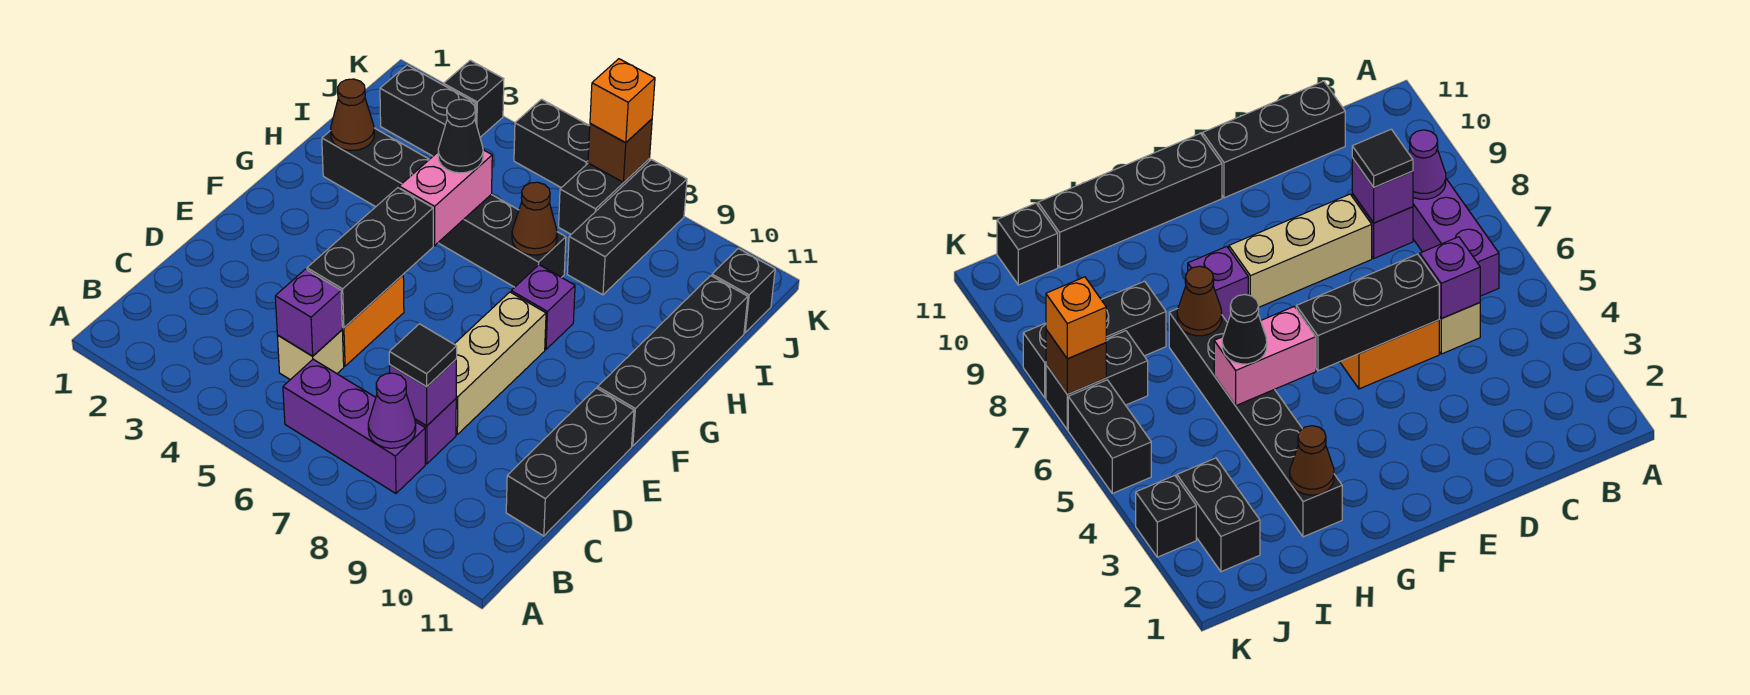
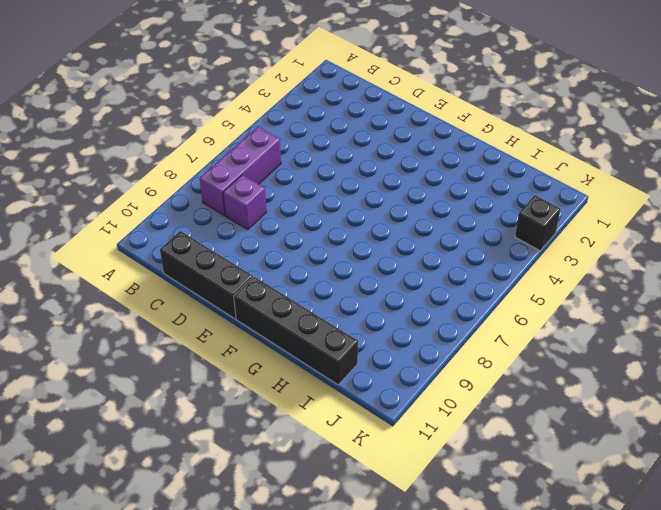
none -> tan 1x1 brick [277,330,344,380]
none -> orange 1x2 brick [342,275,404,366]
none -> tan 1x3 brick [454,292,546,434]

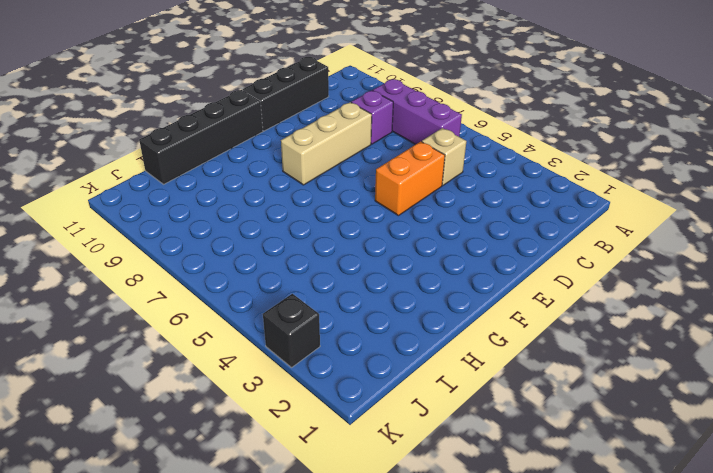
none -> purple 1x1 brick [511,265,575,349]
none -> black 1x6 brick [322,128,566,287]
none -> black 1x3 brick [567,160,687,295]

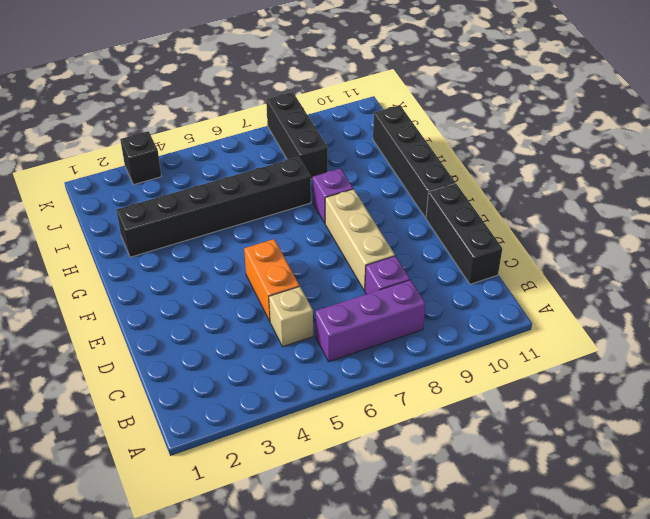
none -> black 1x2 brick [380,65,476,156]
none -> black 1x2 brick [559,159,649,234]
none -> black 1x1 brick [712,248,775,333]

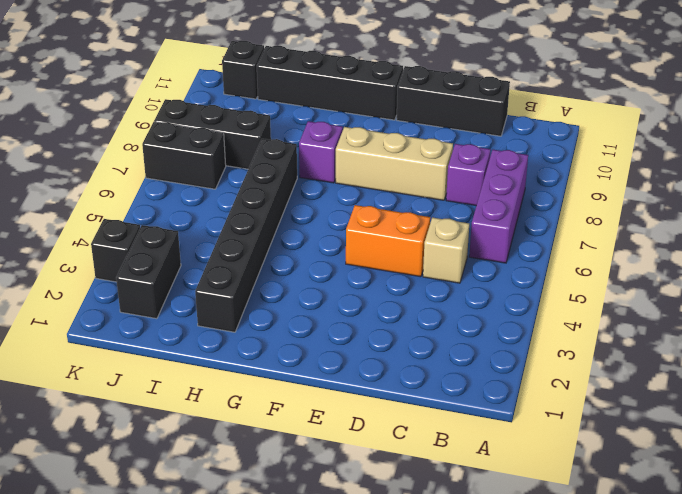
none -> black 1x2 brick [514,99,590,188]
none -> purple 1x1 cone [368,373,416,448]
none -> purple 1x1 brick [275,269,342,356]

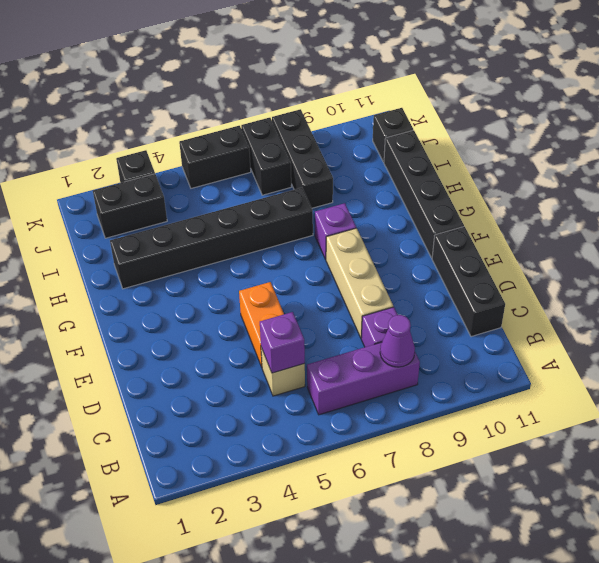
none -> purple 1x1 brick [390,360,456,426]
none -> black 1x3 brick [307,188,433,328]
none -> pink 1x2 brick [399,150,492,245]

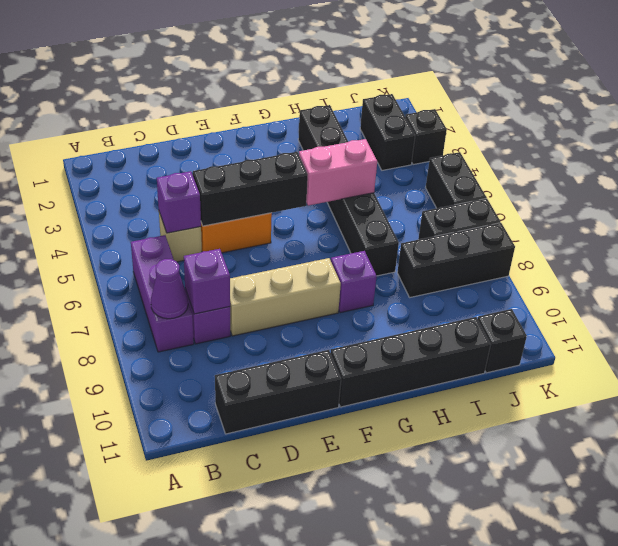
none -> brown 1x1 cone [331,79,374,151]
none -> brown 1x1 cone [512,182,557,255]
none -> brown 1x1 brick [588,119,652,182]

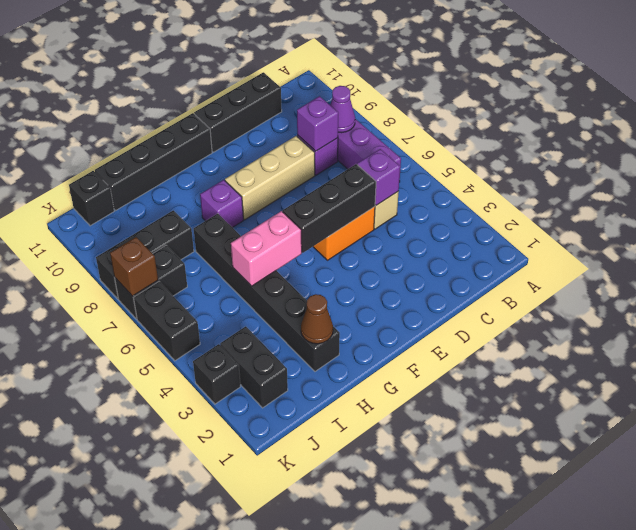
none -> brown 1x1 cone [512,182,557,255]
none -> black 1x1 tile [389,324,457,386]
none -> black 1x1 cone [438,99,483,173]

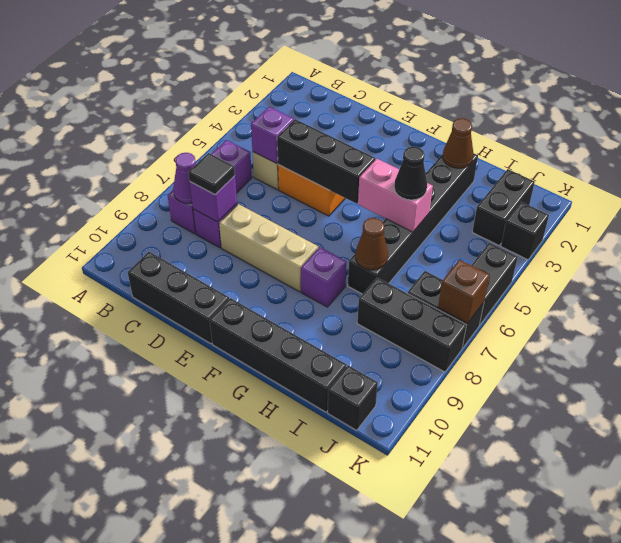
none -> orange 1x1 brick [590,59,655,143]

